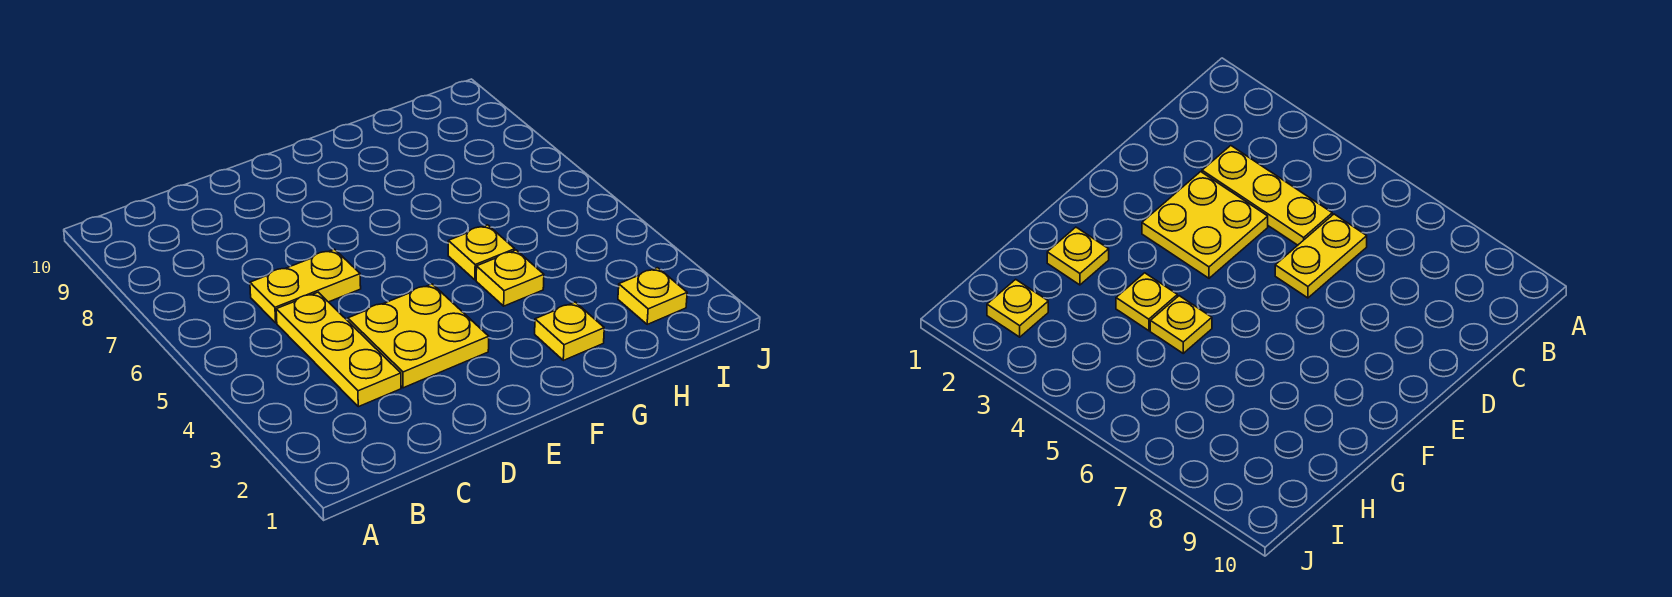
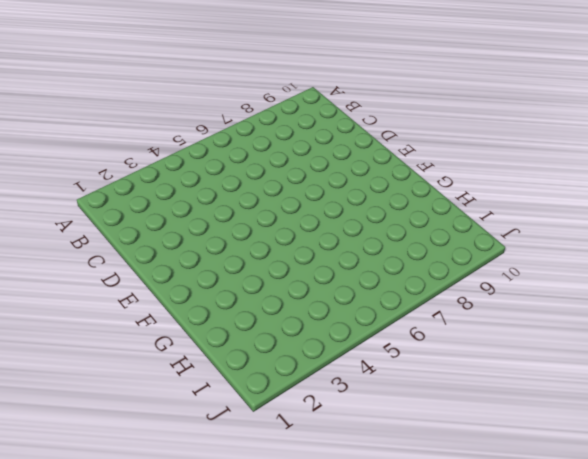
none -> yellow 1x3 plate [276,292,401,407]
none -> yellow 1x2 plate [250,249,361,323]

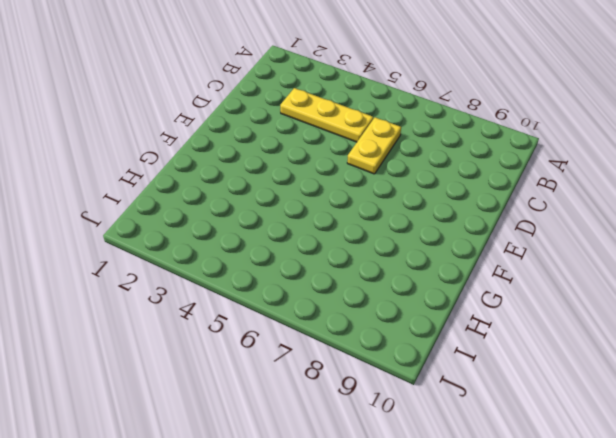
none -> yellow 2x2 plate [348,284,489,388]
none -> yellow 1x1 plate [535,302,604,360]

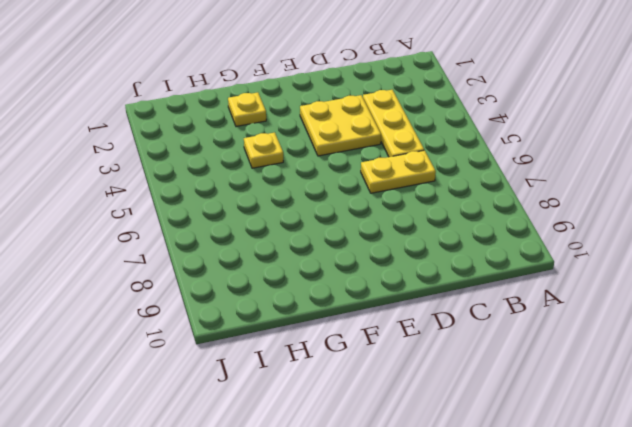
none -> yellow 1x1 plate [448,225,515,280]
none -> yellow 1x1 plate [618,268,687,324]

